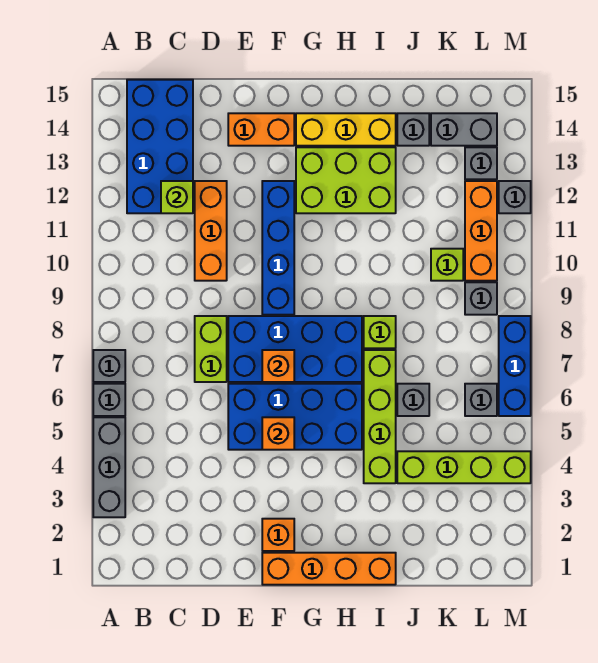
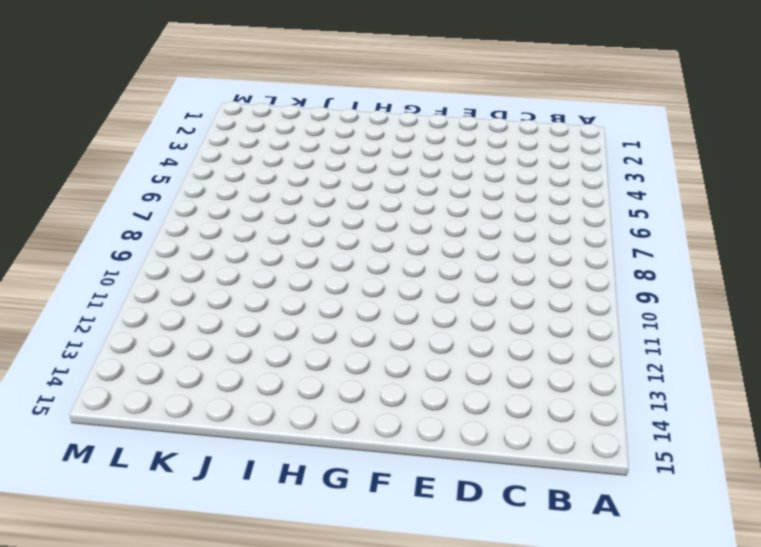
none -> grey 1x3 brick [93,417,125,517]
none -> grey 1x1 brick [93,384,125,416]
none -> grey 1x1 brick [93,350,125,382]
none -> blue 2x4 brick [127,80,193,213]

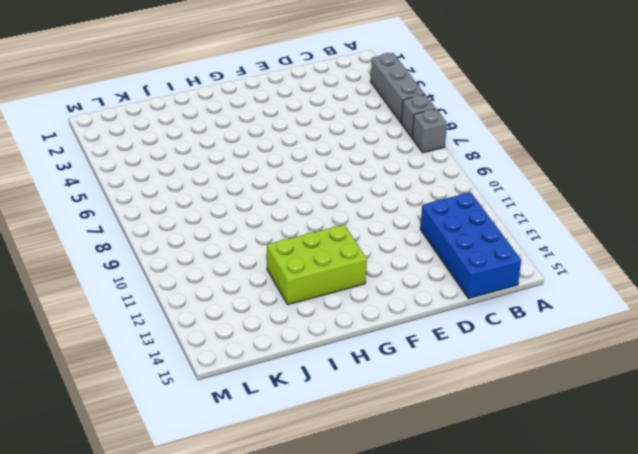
none -> lime 1x2 brick [195,316,227,382]
none -> orange 1x3 brick [195,181,227,281]
none -> blue 2x4 brick [228,384,362,450]
none -> blue 2x4 brick [228,316,362,382]

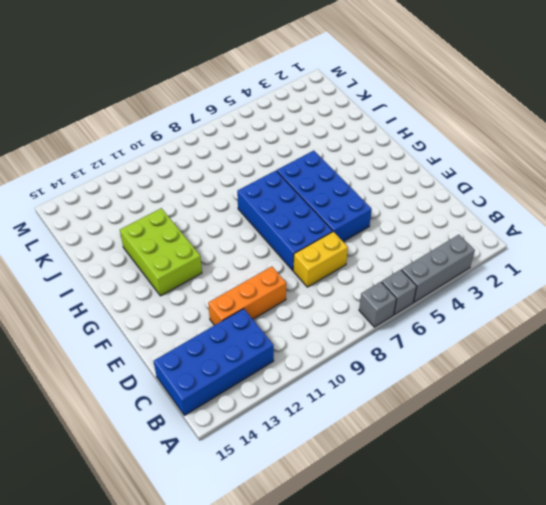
yellow 1x2 brick [293,232,348,287] -> lime 1x2 brick [195,316,227,382]
none -> orange 1x2 brick [228,113,294,146]
none -> orange 1x4 brick [262,553,396,585]
none -> orange 1x1 brick [262,519,294,551]
none -> blue 1x4 brick [262,181,294,315]

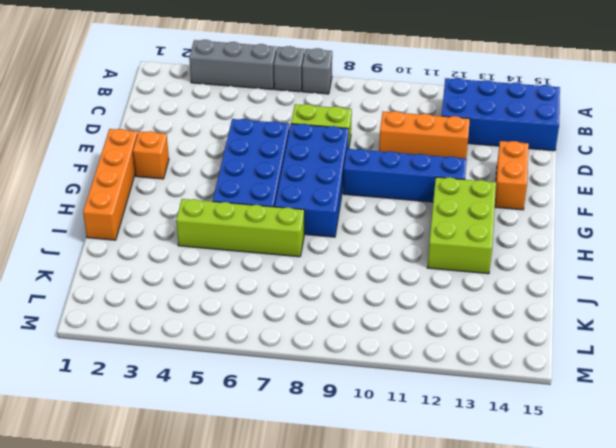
none -> yellow 1x3 brick [296,113,396,146]
none -> lime 1x1 brick [364,316,396,348]
none -> lime 1x4 brick [397,451,531,483]
none -> grey 1x1 brick [397,384,429,416]

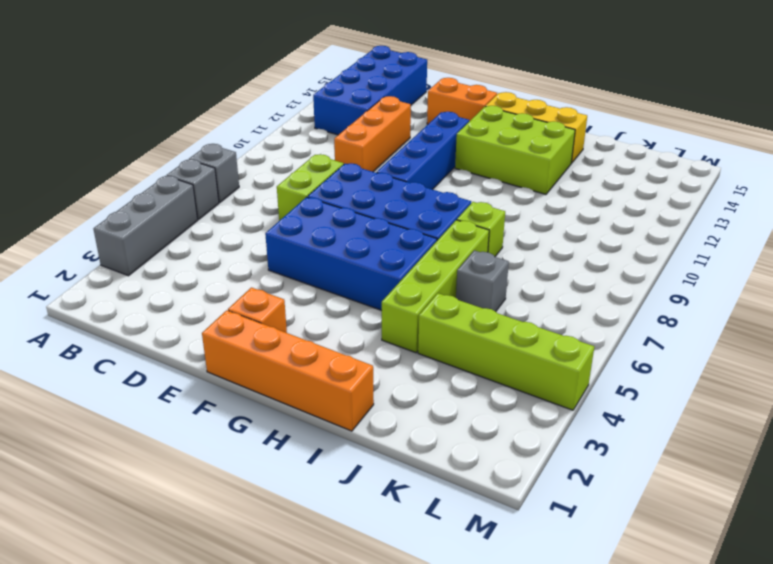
none -> grey 1x1 brick [397,113,429,146]
none -> lime 1x1 brick [431,249,463,281]
none -> grey 1x2 brick [431,113,497,146]
none -> grey 1x1 brick [465,384,497,416]

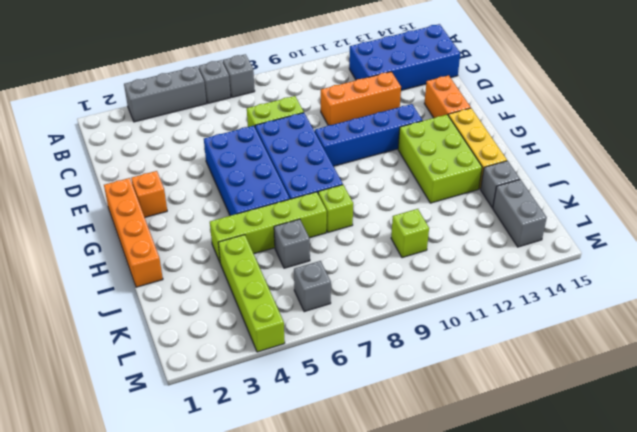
none -> grey 1x1 brick [465,282,497,315]
none -> orange 1x3 brick [465,181,497,281]
none -> grey 1x1 brick [465,147,497,179]
none -> blue 1x3 brick [499,316,531,416]

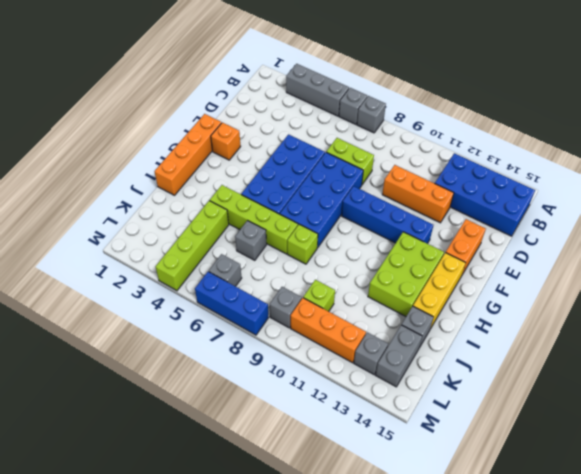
none -> grey 1x1 brick [499,181,531,213]
none -> lime 1x1 brick [161,181,193,213]
none -> orange 1x1 brick [262,417,294,450]
none -> orange 1x1 brick [262,350,294,382]

